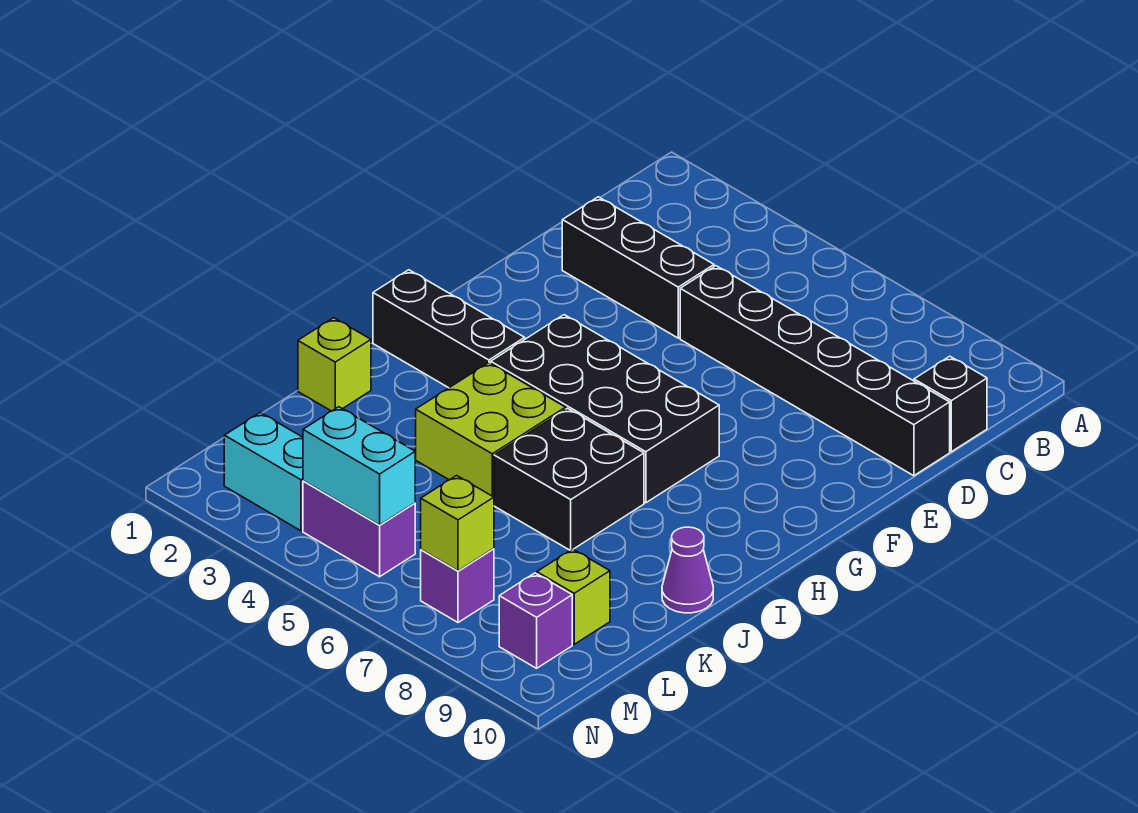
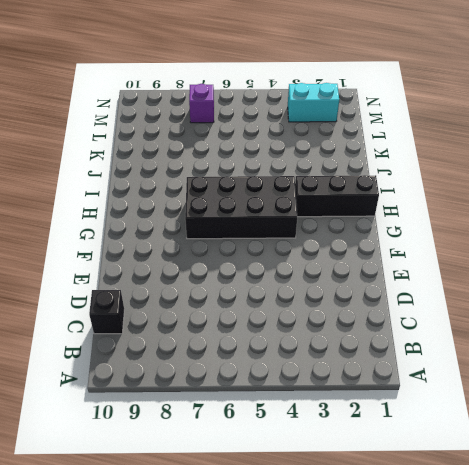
none -> black 1x3 brick [562,197,714,338]
none -> black 1x6 brick [680,266,950,476]
none -> lime 2x2 brick [416,363,566,497]

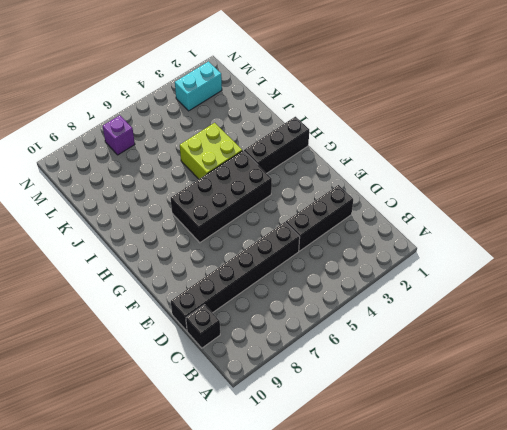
none -> black 2x2 brick [494,408,644,550]
none -> lime 1x1 brick [298,318,371,411]
none -> purple 1x1 cone [662,527,713,613]

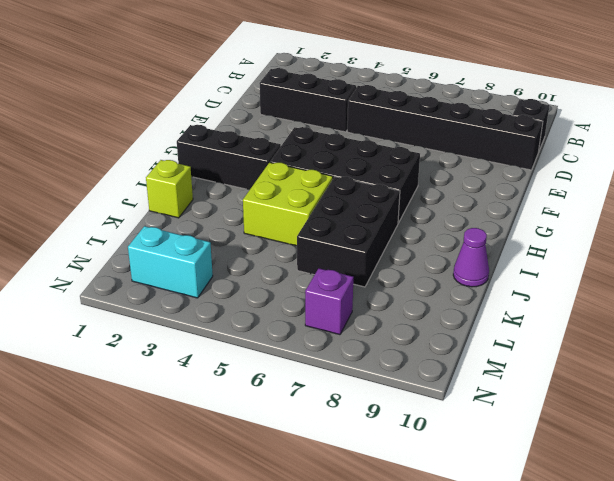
black 2x3 brick [297,177,400,287] -> black 2x2 brick [494,408,644,550]
none -> lime 1x1 brick [537,549,610,644]
none -> purple 1x2 brick [303,481,415,577]
none -> purple 1x1 brick [499,573,572,668]

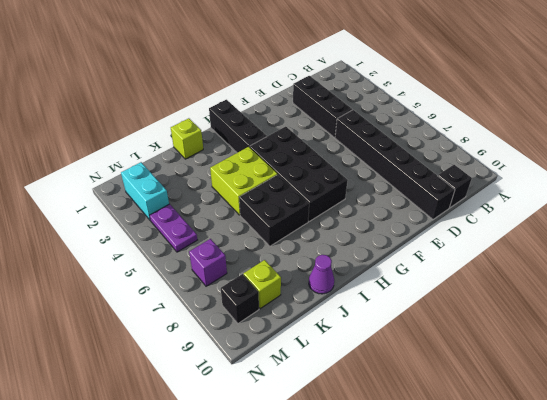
purple 1x2 plate [150,204,197,252] -> purple 1x2 brick [303,481,415,577]
black 1x1 brick [221,274,259,323] -> purple 1x1 brick [499,573,572,668]
none -> cyan 1x2 brick [303,407,415,525]
none -> lime 1x1 brick [421,476,494,571]

